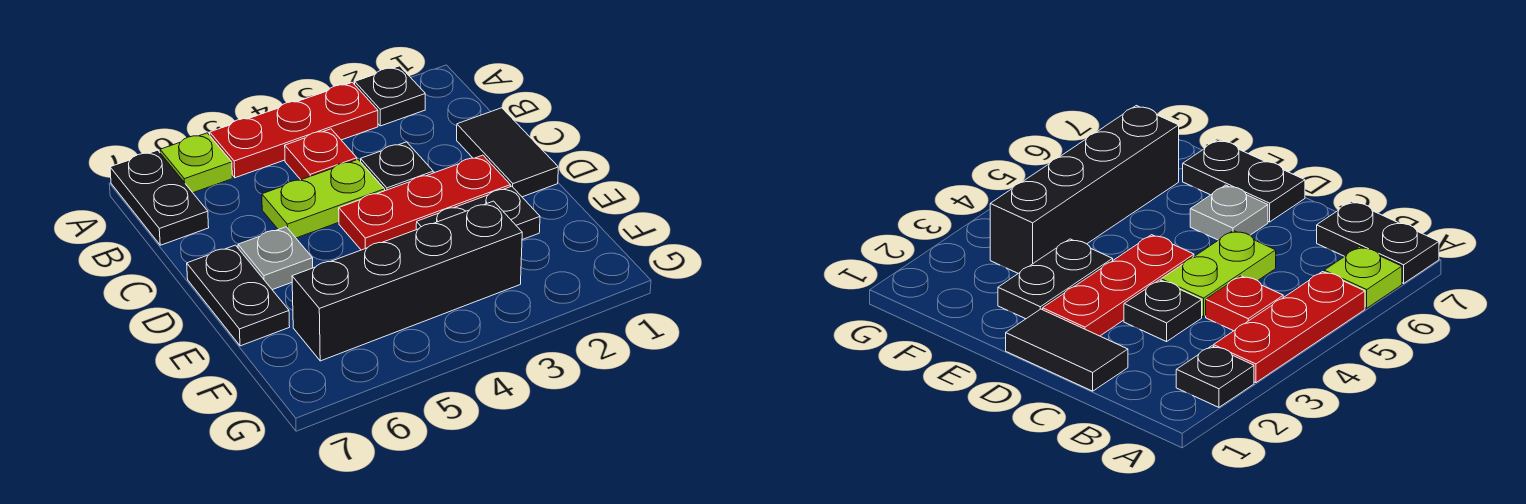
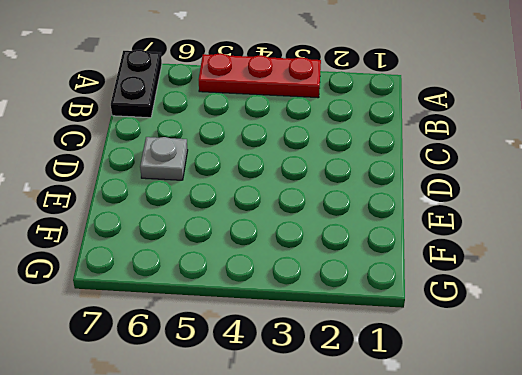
none -> black 1x1 plate [355,66,425,126]
none -> lime 1x1 plate [160,133,232,193]
none -> red 1x1 plate [285,129,357,180]

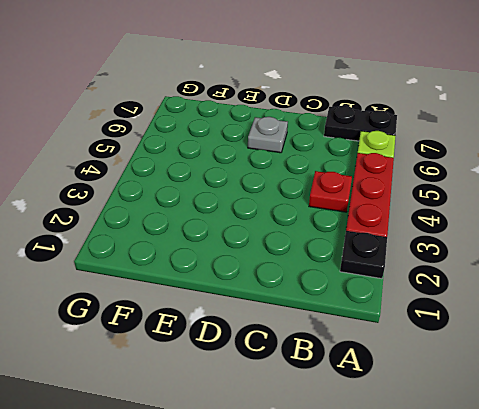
none -> black 1x2 tile [457,108,558,197]
none -> black 1x1 plate [361,142,433,191]
none -> lime 1x2 plate [262,160,385,238]

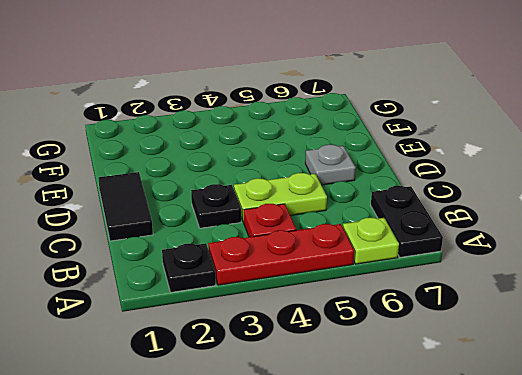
none -> red 1x3 plate [339,155,511,250]
none -> black 1x2 plate [187,245,290,346]
none -> black 1x2 plate [416,186,540,240]

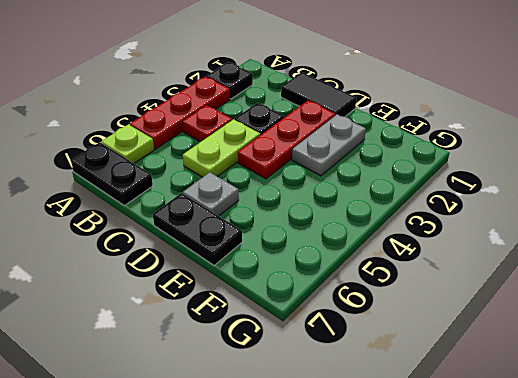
grey 1x2 plate [292,115,366,176] -> black 1x2 plate [416,186,540,240]
none -> black 1x4 brick [292,201,522,361]

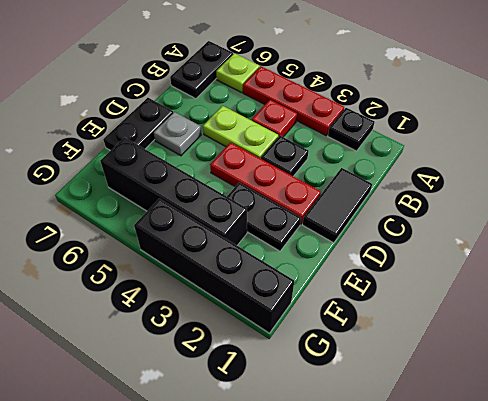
black 1x4 brick [134,199,294,333] -> none

